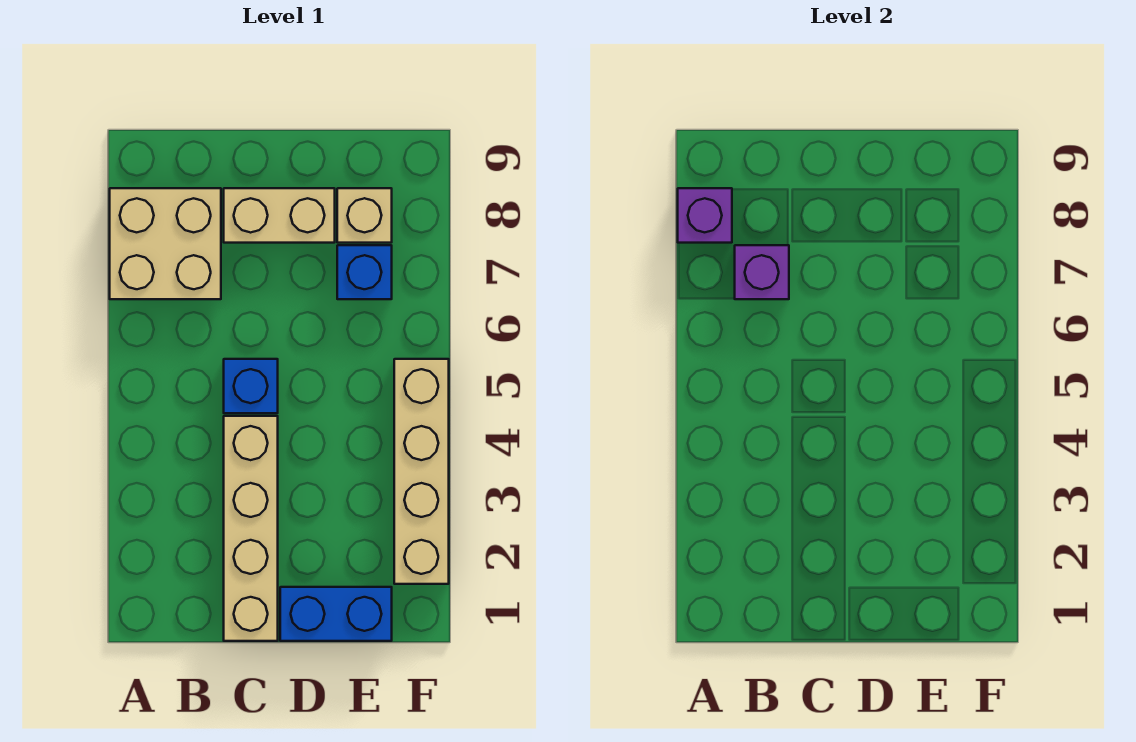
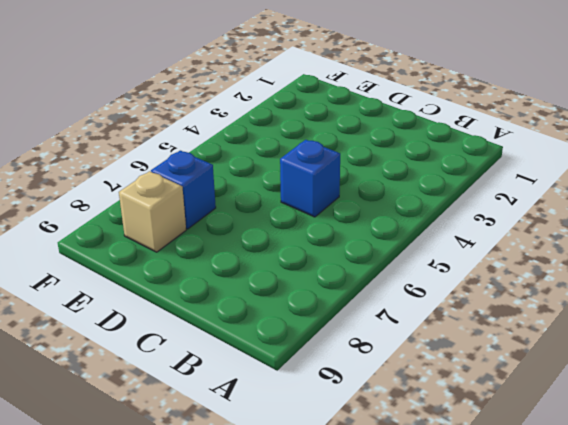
none -> tan 2x2 brick [110,188,221,299]
none -> tan 1x4 brick [224,416,278,641]

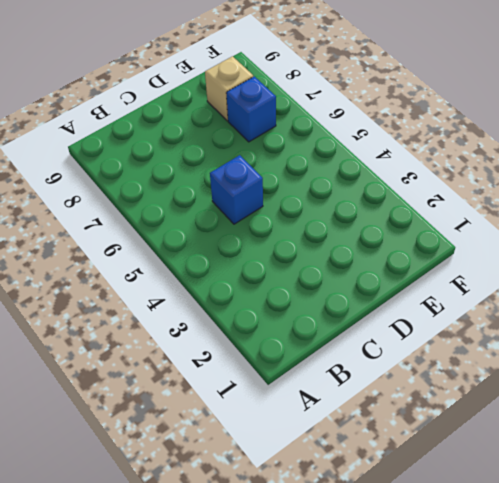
none -> tan 2x2 brick [110,188,221,299]
none -> tan 1x4 brick [224,416,278,641]

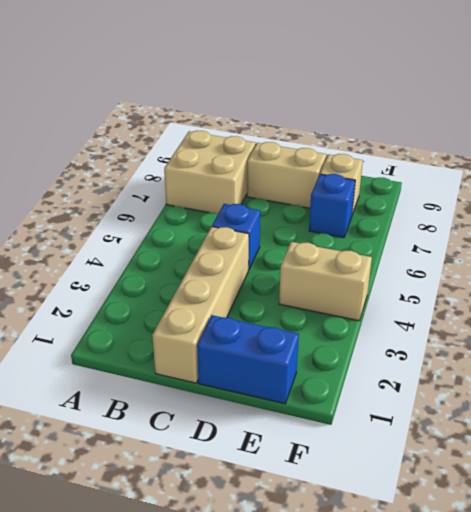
tan 1x2 brick [279,242,372,321] -> tan 1x4 brick [394,359,449,584]
none -> purple 1x1 brick [678,188,732,243]
none -> purple 1x1 brick [735,245,789,299]

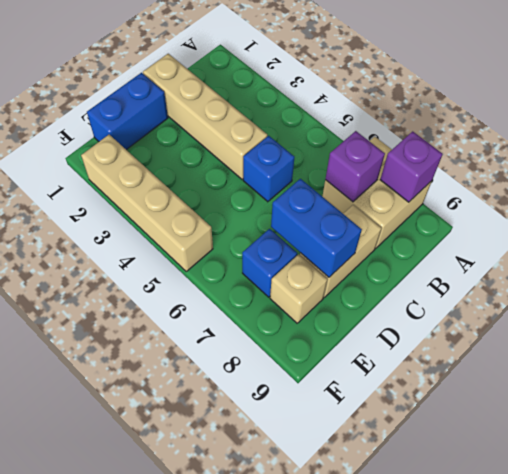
blue 1x2 brick [271,179,362,277] -> none

